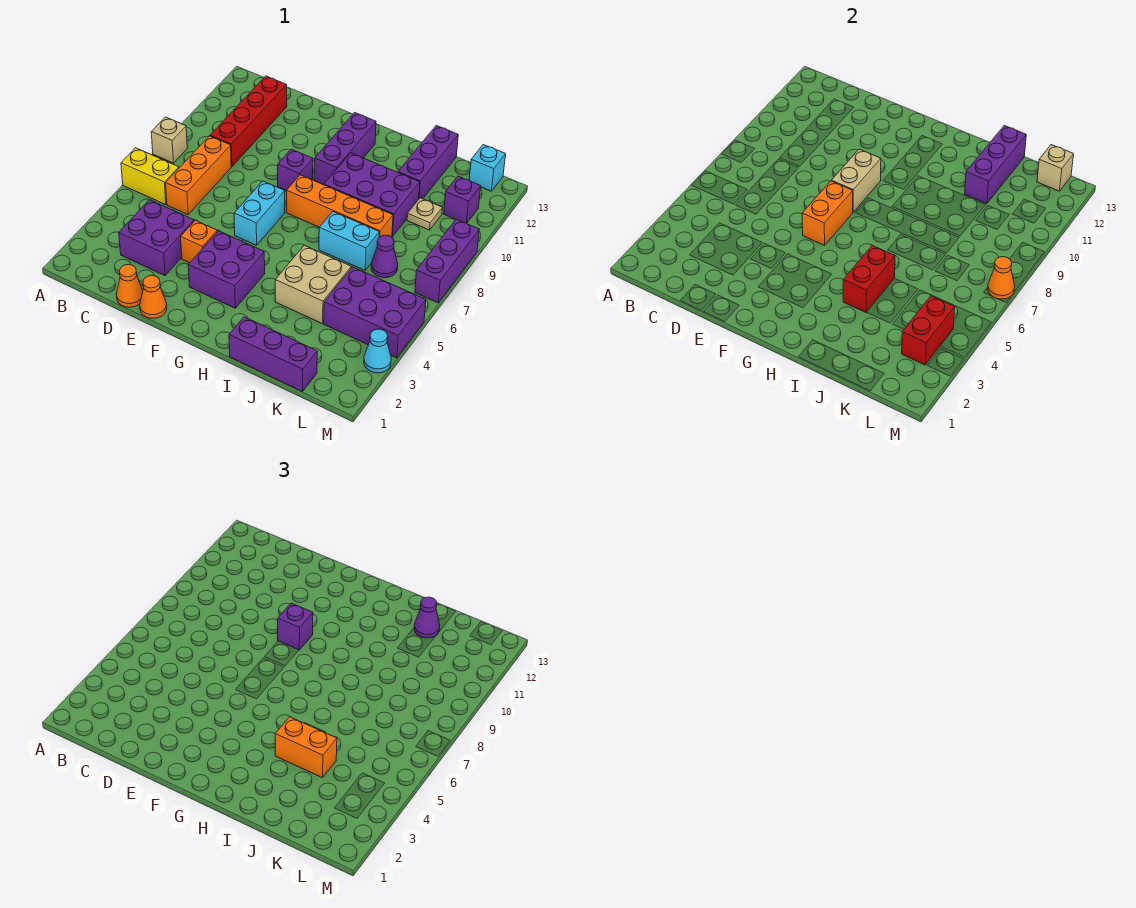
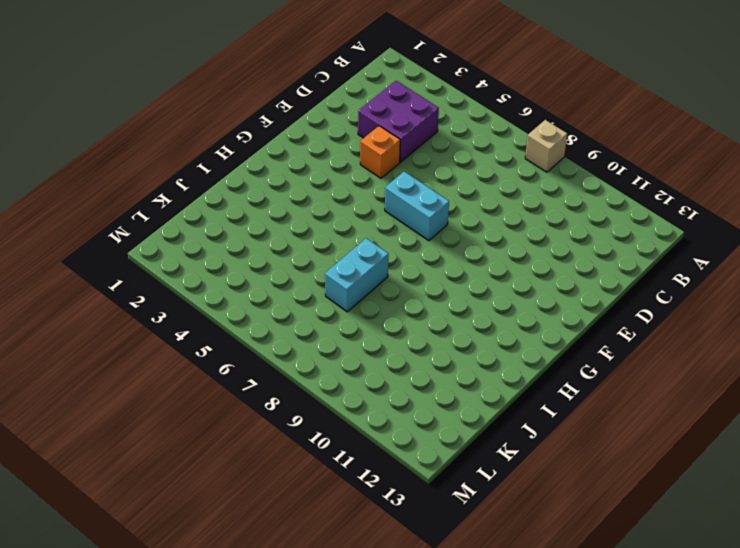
none -> yellow 1x2 brick [121,148,179,205]
none -> orange 1x3 brick [166,136,231,215]
none -> red 1x4 brick [210,76,287,167]
none -> orange 1x1 cone [116,264,143,307]

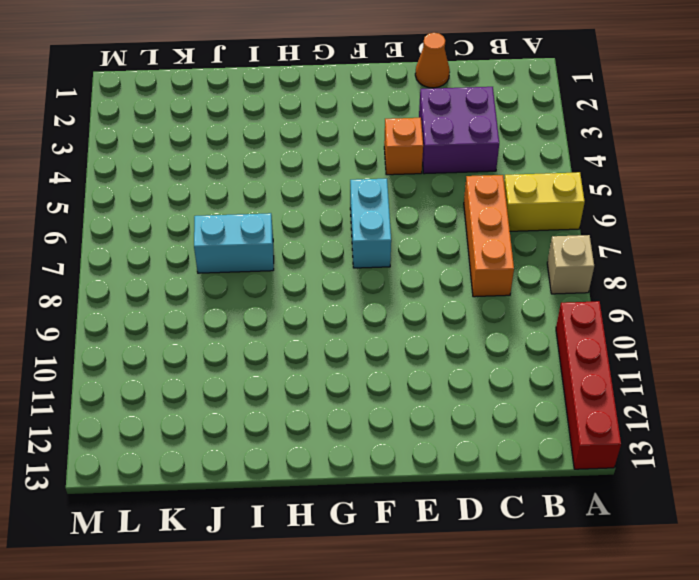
red 1x4 brick [556,301,621,469] -> red 1x4 brick moved to [210,76,287,167]
none -> orange 1x1 cone [140,275,167,318]
none -> purple 2x2 brick [188,231,265,308]
none -> purple 1x1 brick [278,149,313,191]
none -> orange 1x4 brick [286,175,393,237]

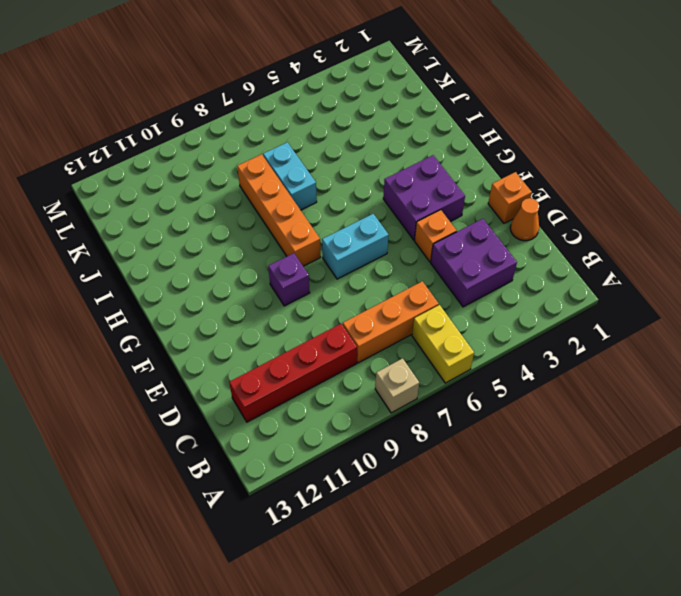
orange 1x1 brick [488,172,532,223] -> orange 1x1 cone [140,275,167,318]
none -> purple 1x3 brick [314,113,376,185]
none -> purple 2x3 brick [324,153,420,237]
none -> purple 1x3 brick [229,317,317,392]
none -> tan 2x2 brick [275,245,351,324]

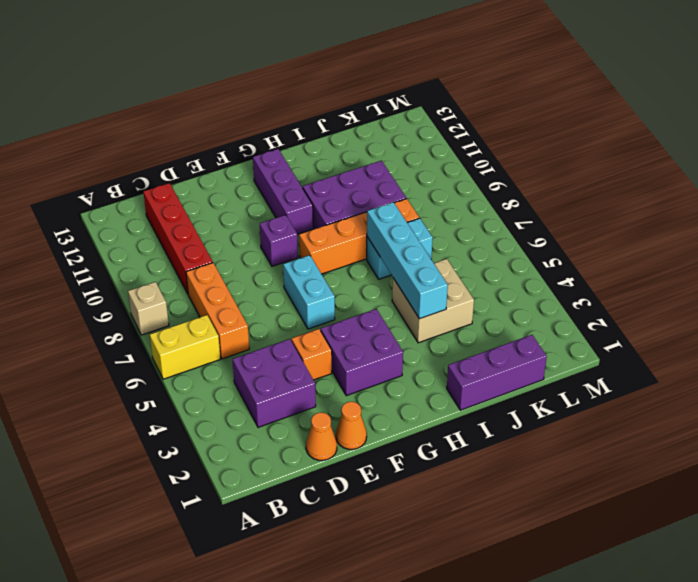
cyan 1x4 brick [367,202,448,319] -> red 1x2 brick [843,245,895,312]
none -> purple 1x3 brick [398,125,458,199]
none -> purple 2x3 brick [324,267,426,358]
none -> purple 1x1 cone [371,235,398,278]
none -> tan 1x1 plate [407,198,442,230]

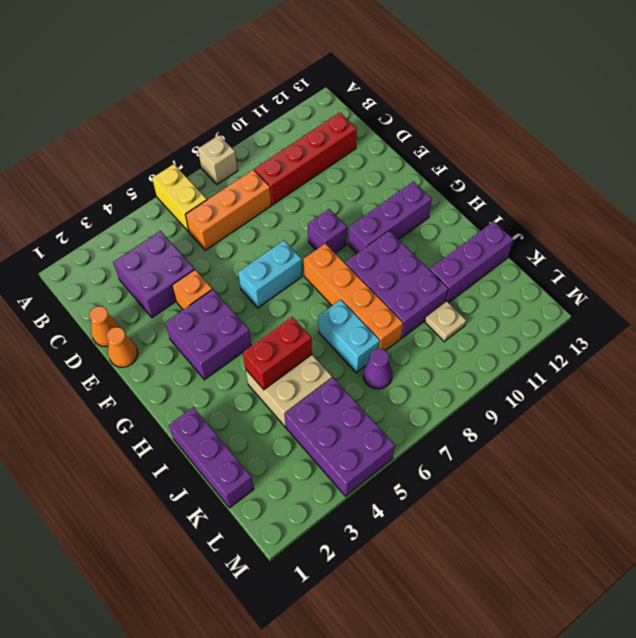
none -> purple 1x1 brick [444,176,481,223]
none -> cyan 1x1 brick [469,145,506,191]
none -> cyan 1x1 cone [364,329,391,373]
none -> purple 1x3 brick [415,219,479,303]

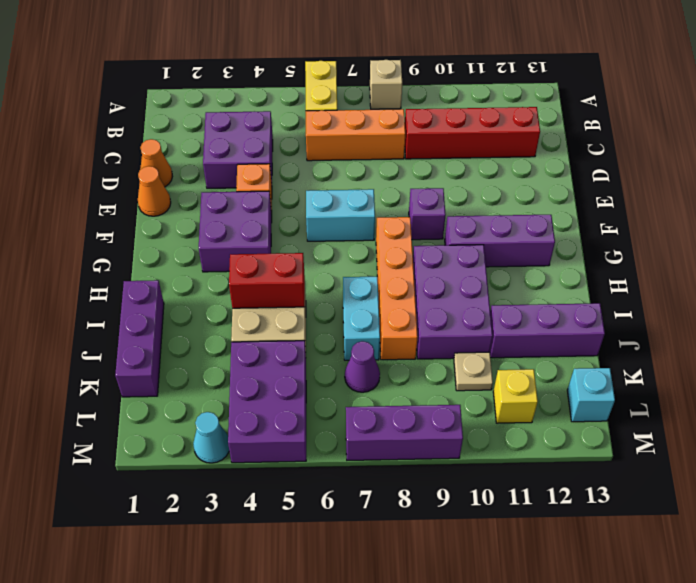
yellow 1x1 brick [493,369,538,423] -> purple 1x1 brick [444,176,481,223]
none -> orange 1x2 brick [802,181,853,245]
none -> tan 1x2 brick [831,149,881,212]
none -> purple 1x3 brick [965,125,1026,204]
none -> red 1x2 brick [902,296,955,365]

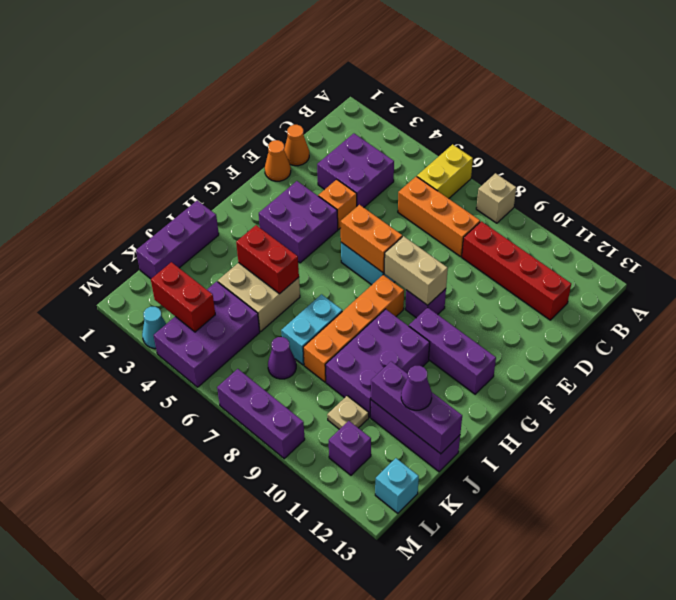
none -> tan 1x1 brick [1037,145,1074,191]
none -> orange 1x1 cone [988,257,1015,299]
none -> purple 1x1 brick [278,603,313,650]
none -> orange 1x2 brick [275,717,337,778]

